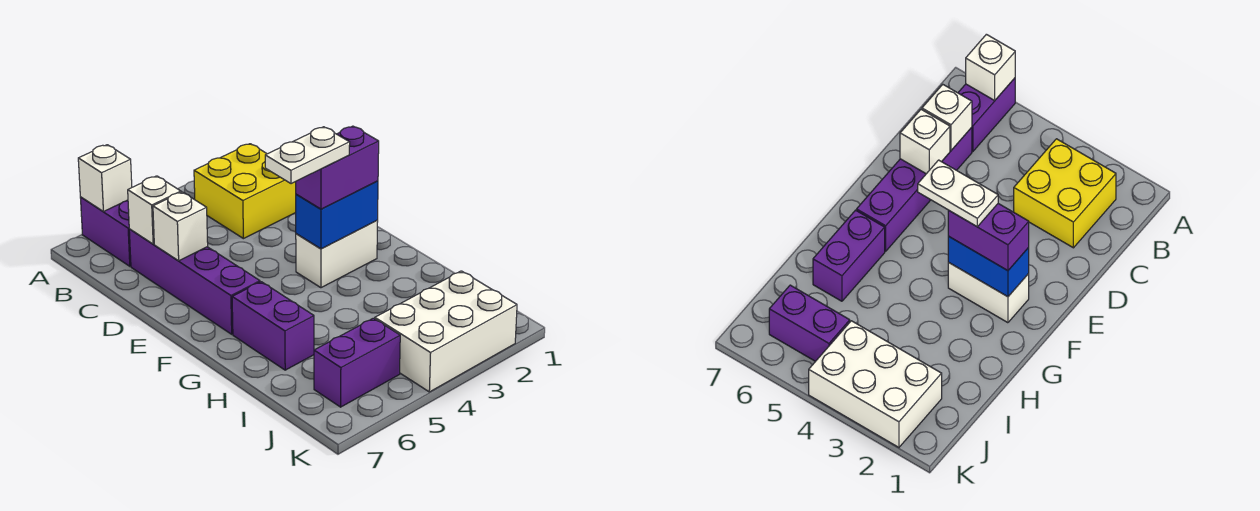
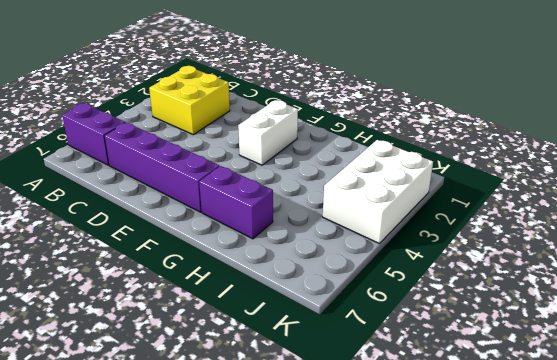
none -> purple 1x2 brick [314,318,400,407]
none -> white 1x1 brick [78,145,132,212]
none -> white 1x1 brick [128,176,181,244]

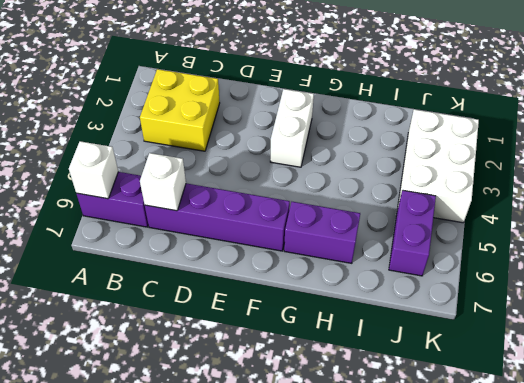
none -> white 1x1 brick [153,192,208,261]
none -> blue 1x2 brick [296,181,378,249]
none -> purple 1x2 brick [296,126,379,209]

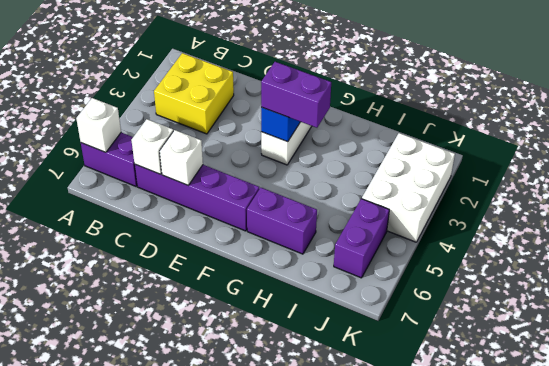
purple 1x2 brick [261,62,331,128] -> purple 1x2 brick turned to [296,126,379,209]
none -> white 1x2 plate [265,127,350,184]

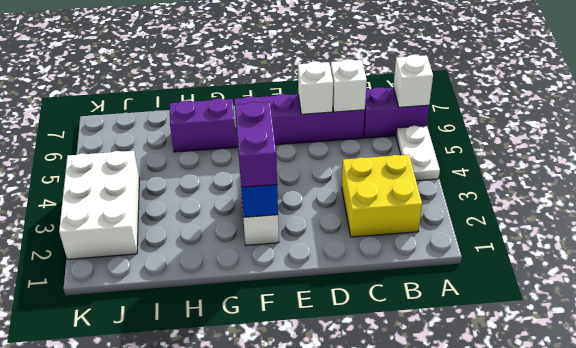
white 1x2 plate [396,126,440,181] -> white 1x2 plate moved to [265,127,350,184]
none -> purple 1x2 brick [314,318,400,407]

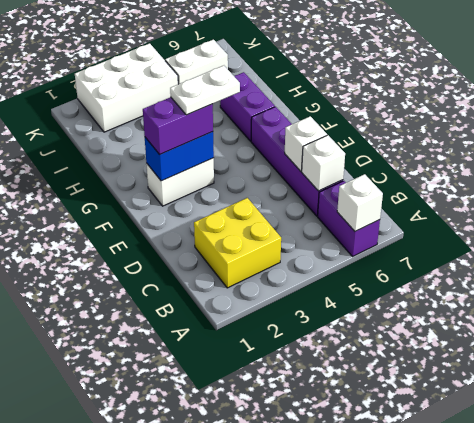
white 1x2 brick [165,40,228,84] -> purple 1x2 brick [314,318,400,407]

